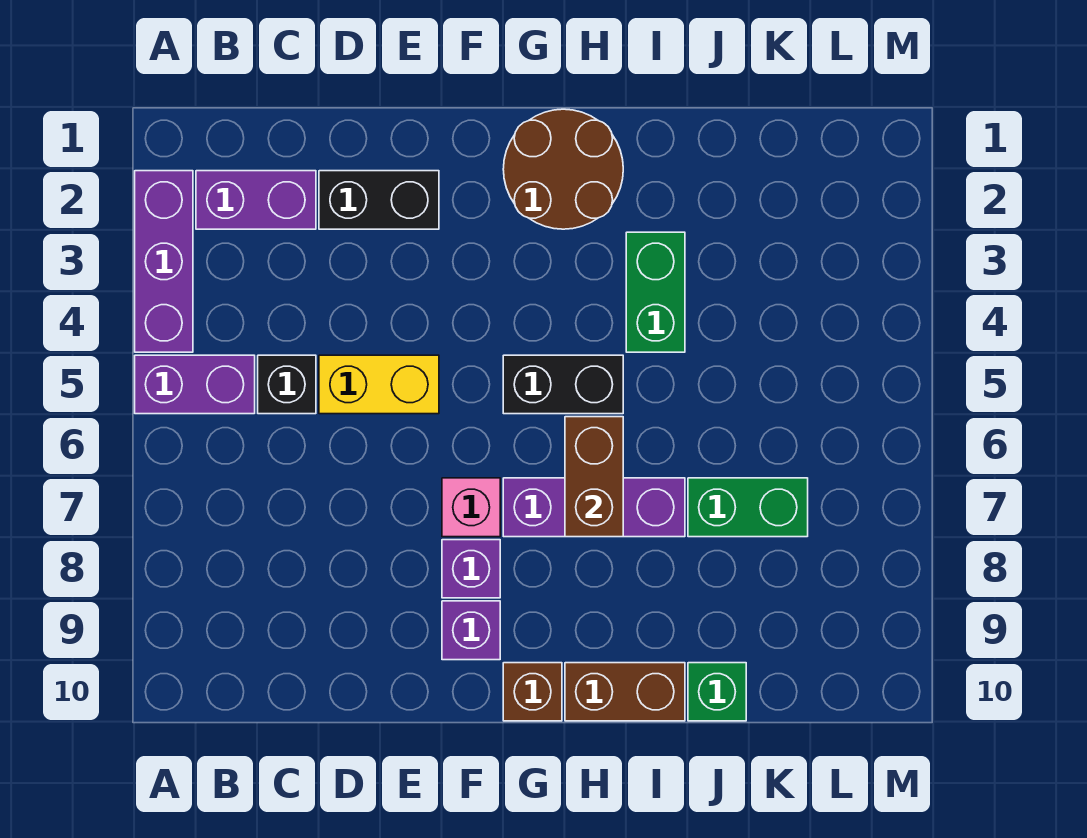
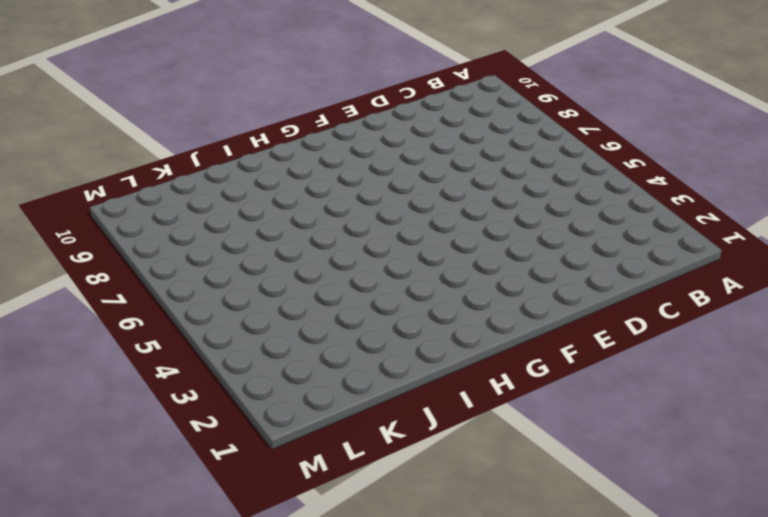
none -> purple 1x3 brick [135,171,193,352]
none -> purple 1x2 brick [135,355,255,414]
none -> purple 1x2 brick [196,171,316,229]

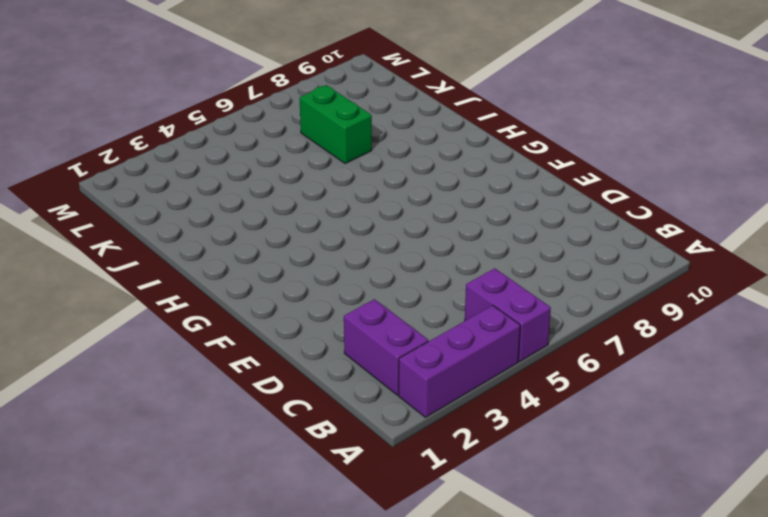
none -> black 1x1 brick [258,355,316,414]
none -> black 1x2 brick [319,171,439,229]
none -> yellow 1x2 brick [319,355,439,414]

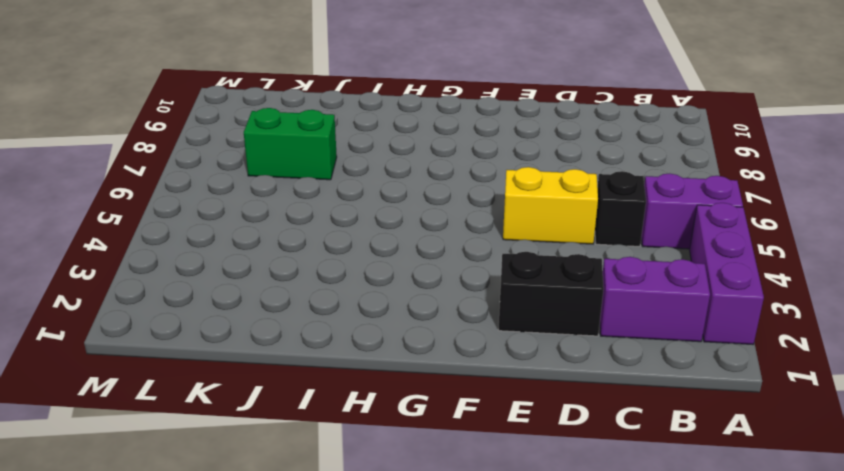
none -> pink 1x1 brick [442,478,500,537]
none -> purple 1x1 brick [442,540,500,598]
none -> purple 1x1 brick [442,601,500,660]

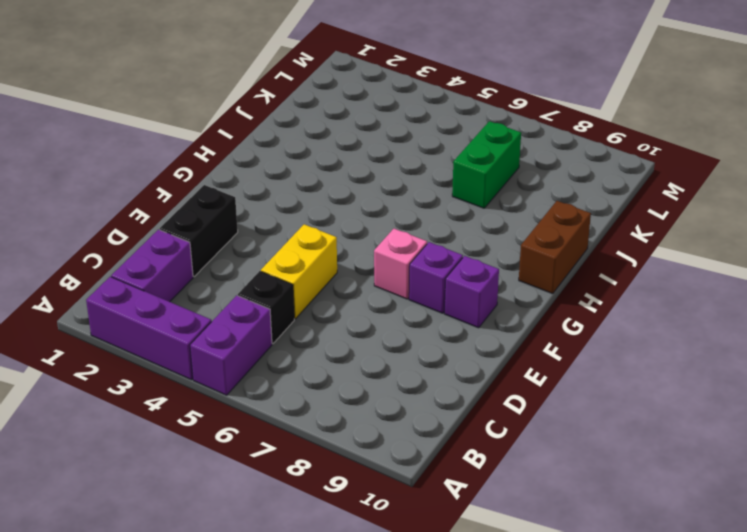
none -> brown 2x2 round brick [503,109,623,229]
none -> black 1x2 brick [503,355,623,414]
none -> purple 1x3 brick [503,478,685,537]

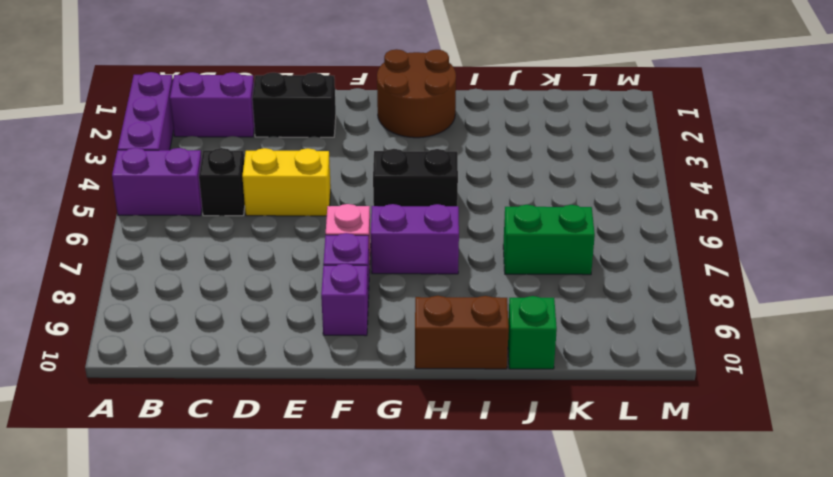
purple 1x2 brick [371,204,459,274] -> purple 1x3 brick [503,478,685,537]
none -> brown 1x1 brick [503,663,562,721]
none -> green 1x2 brick [626,232,685,352]
none -> brown 1x2 brick [565,417,623,537]

